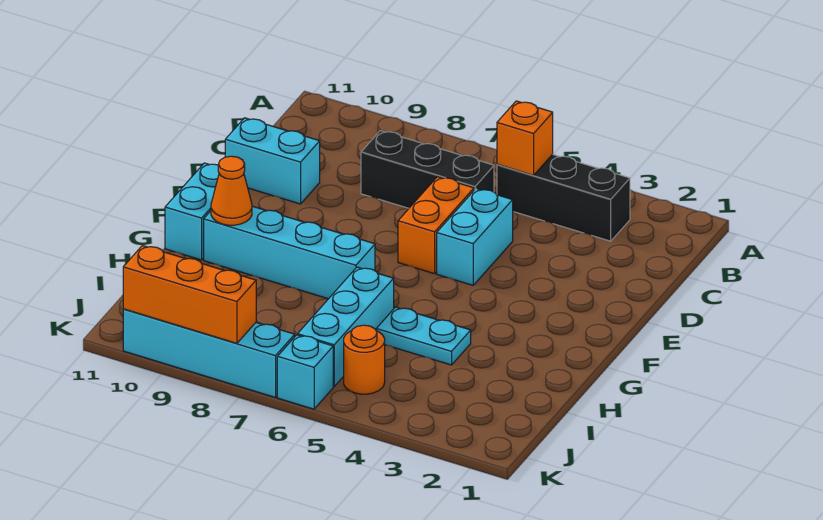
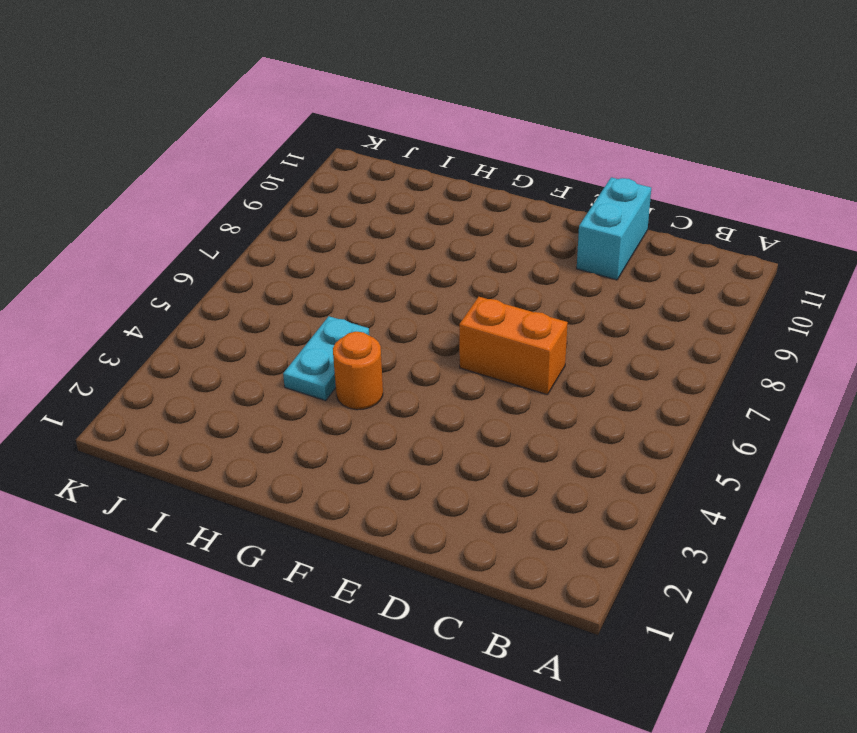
orange 1x1 round brick [333,332,383,410] -> orange 1x1 round brick moved to [344,325,385,394]
none -> black 1x3 brick [497,154,630,241]
none -> black 1x3 brick [361,131,494,208]
none -> cyan 1x2 brick [437,189,513,285]

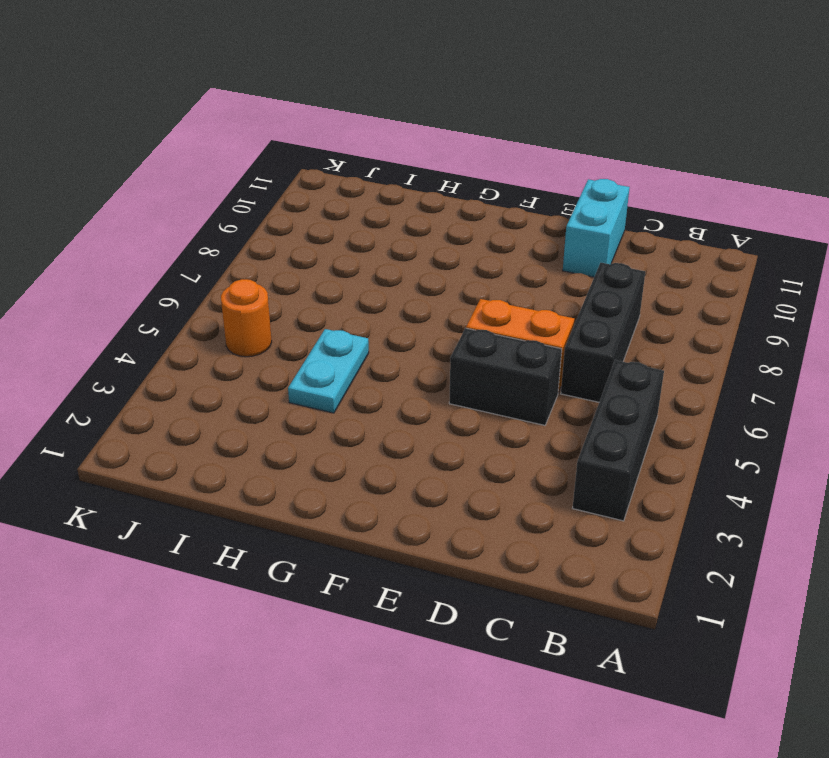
black 1x2 brick [449,328,562,425] -> cyan 1x2 brick [437,189,513,285]
none -> cyan 1x2 brick [165,163,219,260]
none -> cyan 1x4 brick [204,206,375,299]
none -> cyan 1x3 brick [298,267,394,387]

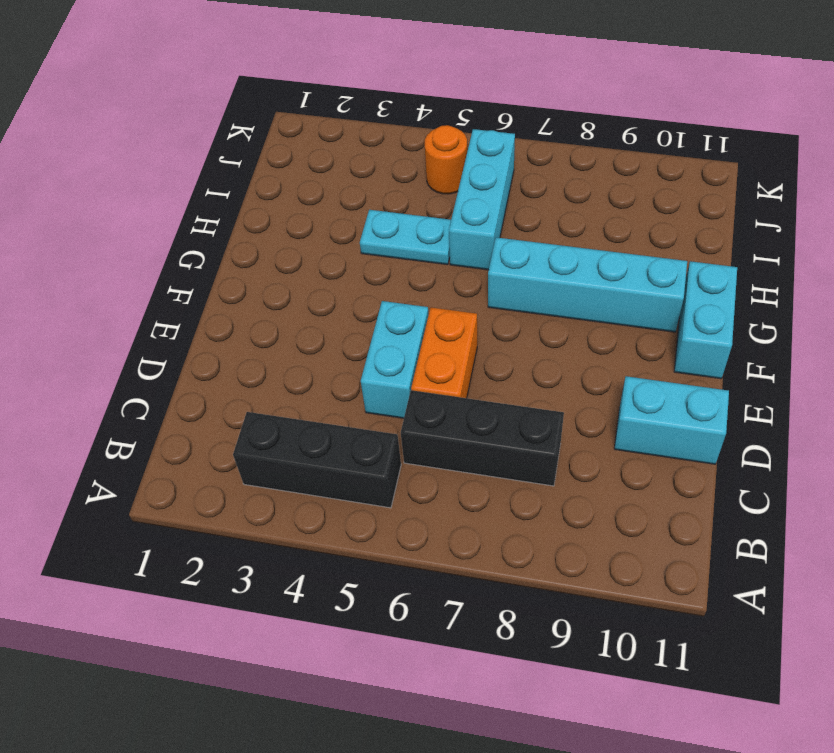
none -> cyan 1x1 brick [277,335,333,409]
none -> cyan 1x4 brick [123,309,295,397]
none -> orange 1x1 brick [497,101,553,175]

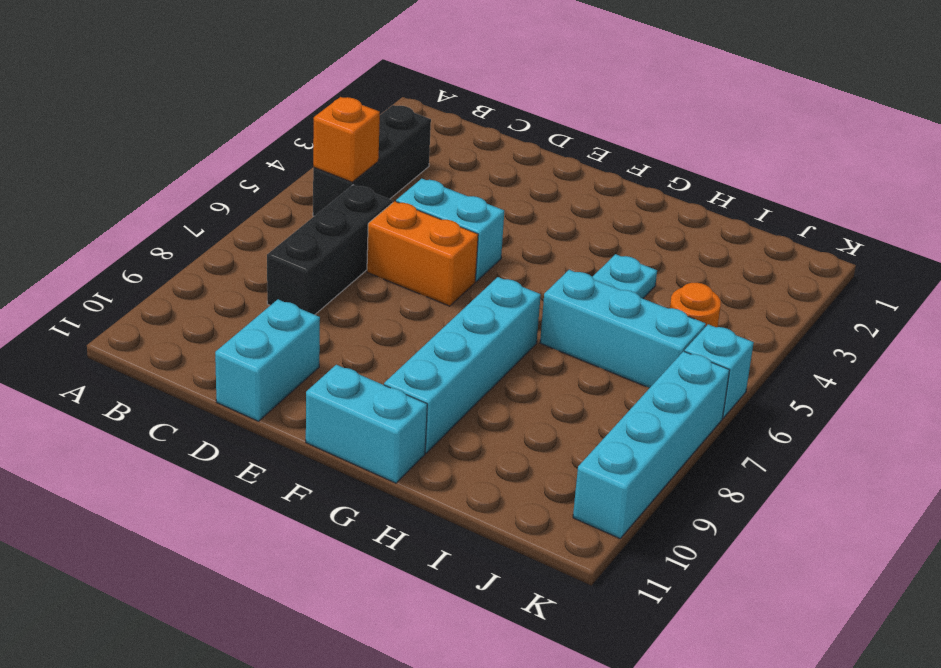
none -> orange 1x1 cone [211,156,252,225]
none -> orange 1x3 brick [123,246,256,343]

